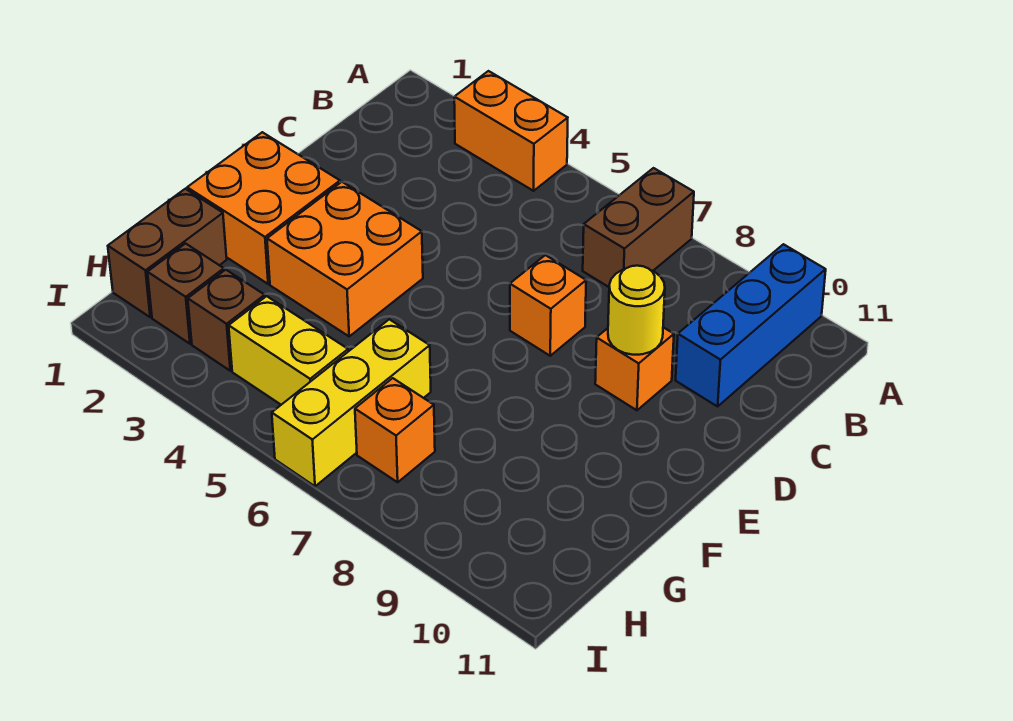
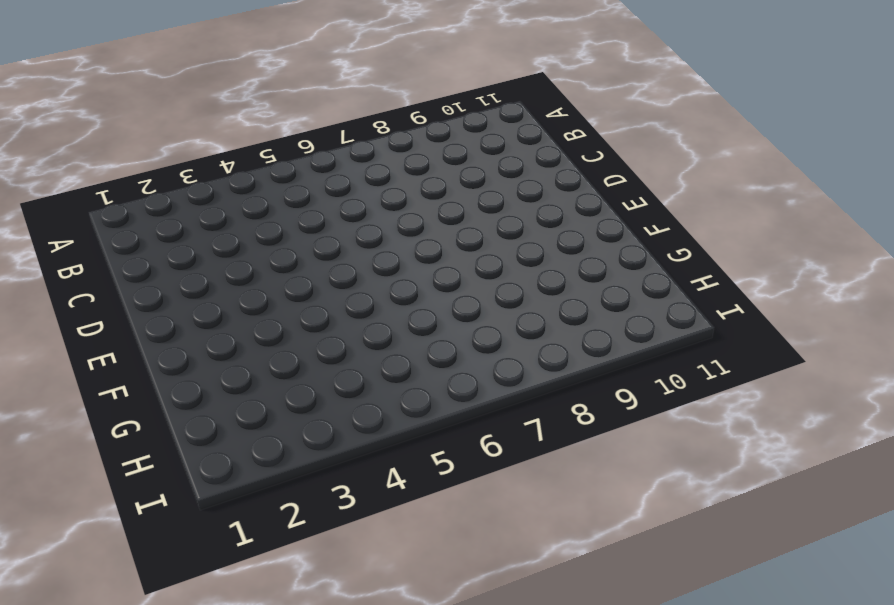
none -> orange 1x2 brick [454,71,568,191]
none -> brown 1x2 brick [583,168,694,287]
none -> blue 1x3 brick [676,244,826,406]

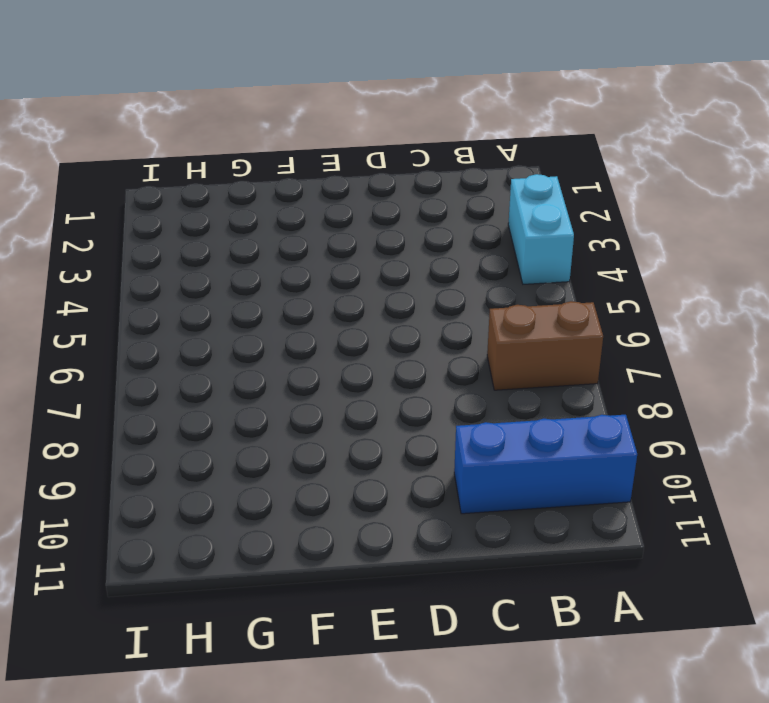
cyan 1x2 brick [508,174,574,284] -> orange 1x2 brick [454,71,568,191]
none -> orange 1x1 brick [510,255,586,356]
none -> orange 1x1 brick [595,327,674,410]
none -> orange 2x2 brick [187,132,340,284]

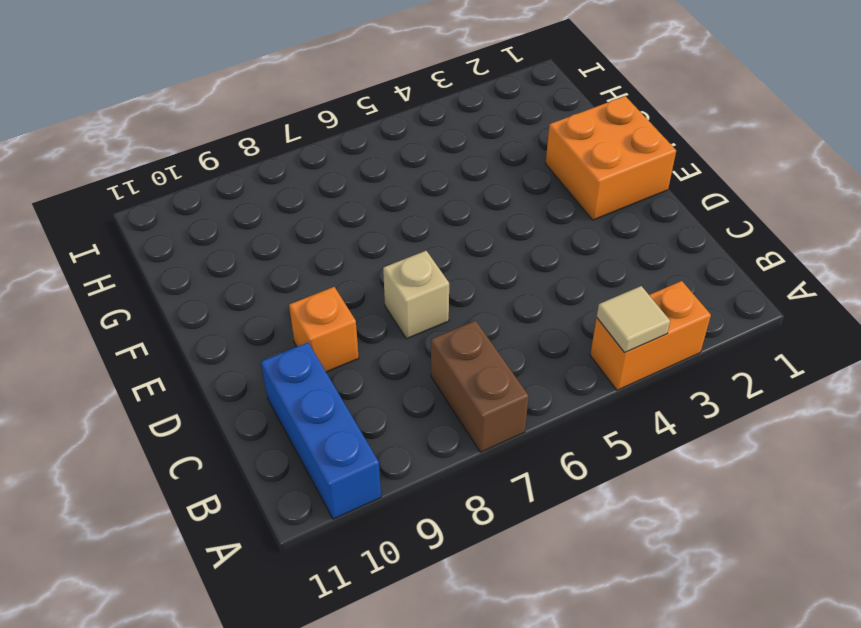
tan 1x1 tile [597,286,670,353] -> none
tan 1x1 brick [383,251,449,339] -> orange 1x1 brick [510,255,586,356]
none -> orange 2x2 brick [267,182,423,336]
none -> brown 1x2 brick [108,189,227,317]
none -> yellow 1x3 brick [272,319,431,486]

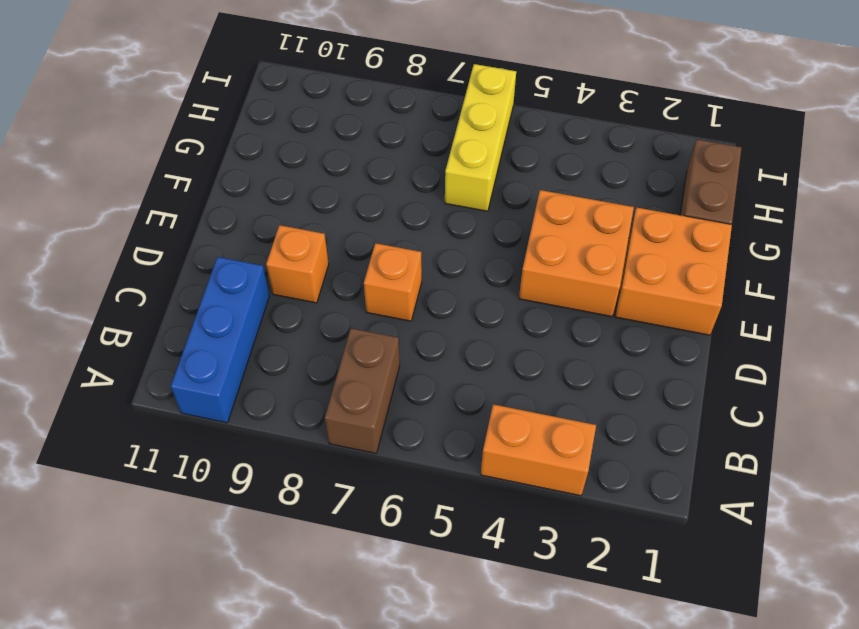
none -> brown 1x1 brick [148,244,224,344]
none -> brown 1x1 brick [188,270,265,371]
none -> yellow 1x2 brick [229,296,348,405]

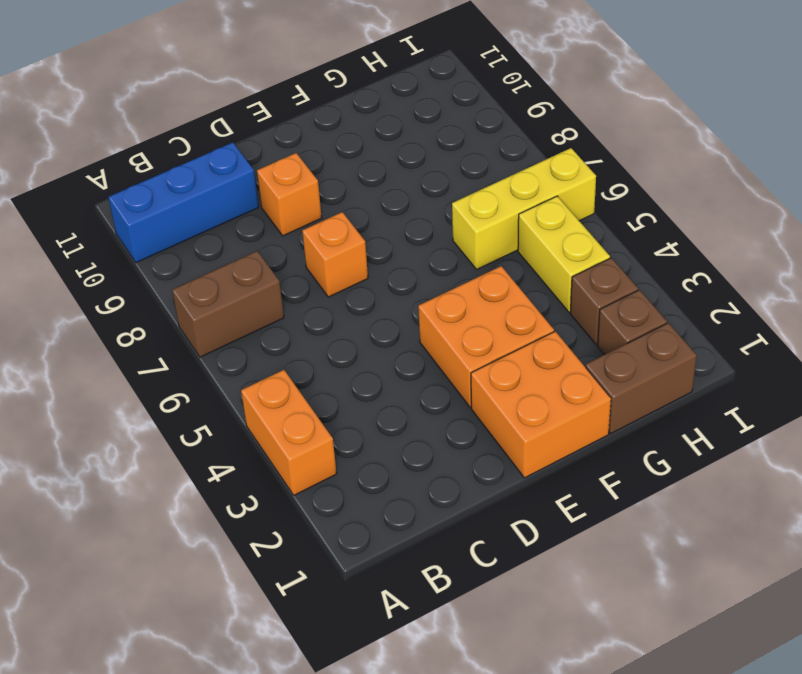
none -> orange 1x1 brick [355,378,435,482]
none -> yellow 1x1 round brick [608,266,665,355]

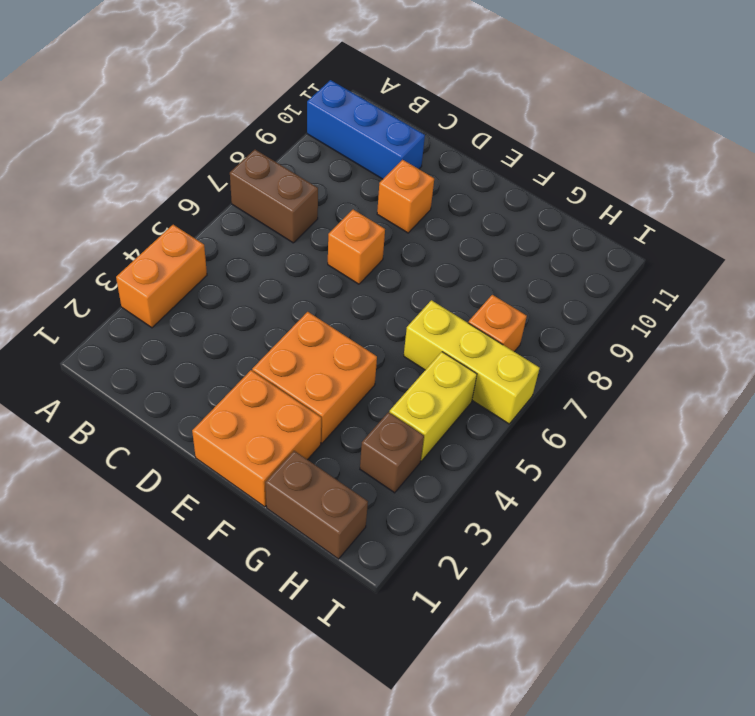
none -> brown 1x1 brick [148,244,224,344]
none -> yellow 1x1 round brick [608,266,665,355]

